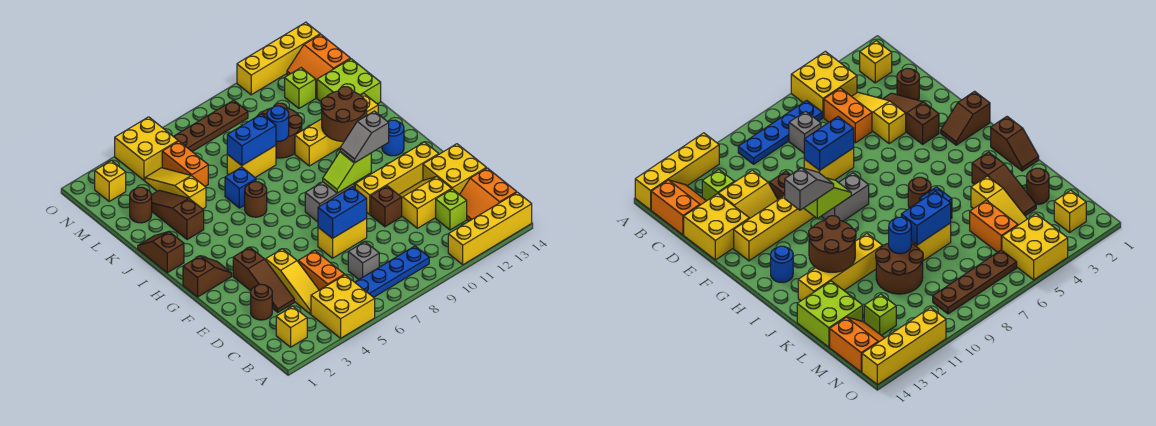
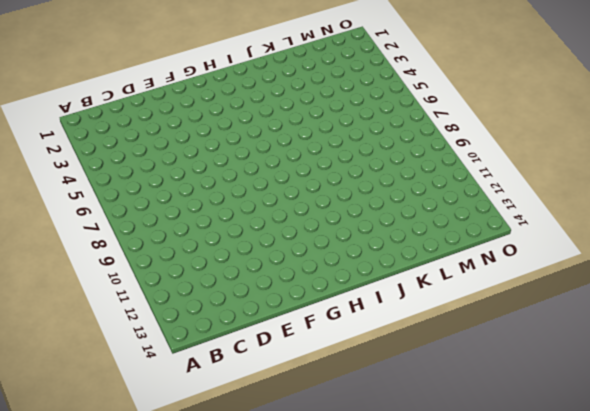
none -> yellow 2x2 brick [311,275,375,338]
none -> yellow 1x4 brick [448,192,532,265]
none -> yellow 1x1 brick [276,306,307,347]
none -> blue 1x4 plate [355,246,429,297]

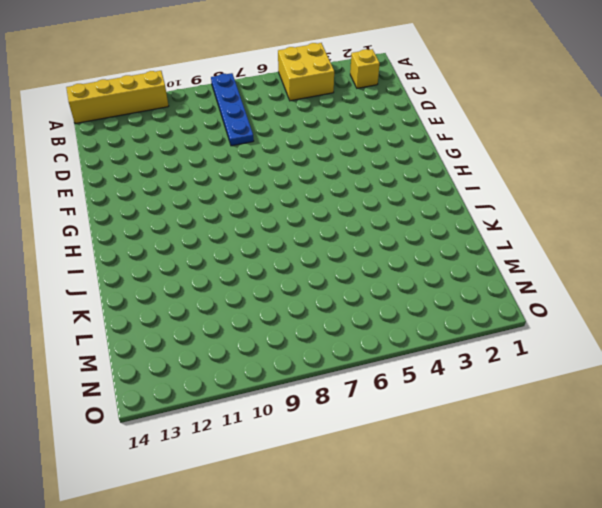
blue 1x4 plate [211,73,254,146] -> blue 1x4 plate turned to [355,246,429,297]
none -> orange 2x2 slope [460,168,517,221]
none -> yellow 1x3 slope [266,249,319,314]
none -> orange 1x2 brick [298,250,344,290]
none -> grey 1x1 brick [348,242,379,279]

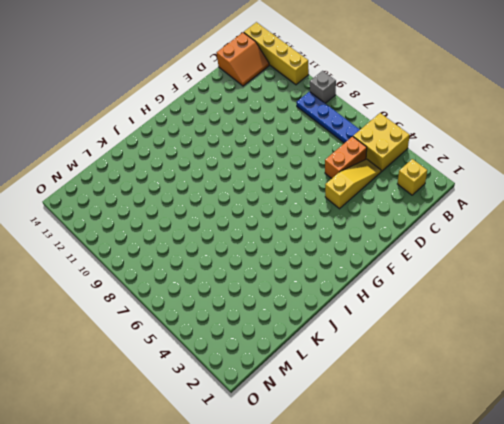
grey 1x1 brick [310,71,336,103] -> grey 1x1 brick moved to [348,242,379,279]
none -> lime 1x1 brick [436,189,467,230]
none -> brown 1x1 round brick [251,284,272,320]
none -> brown 1x3 slope [233,247,294,312]
none -> yellow 2x2 slope [399,177,451,228]

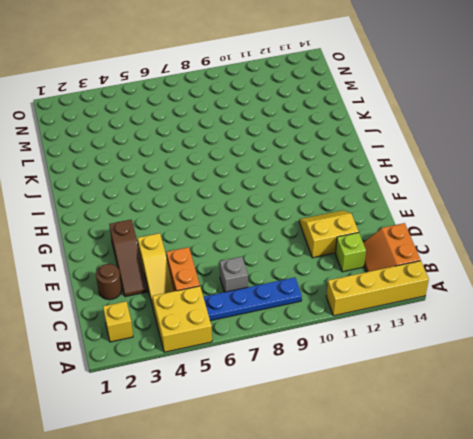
none -> yellow 2x2 brick [423,144,486,195]
none -> yellow 1x2 brick [318,218,367,258]
none -> brown 1x1 brick [371,186,402,227]
none -> yellow 1x4 brick [355,142,439,214]

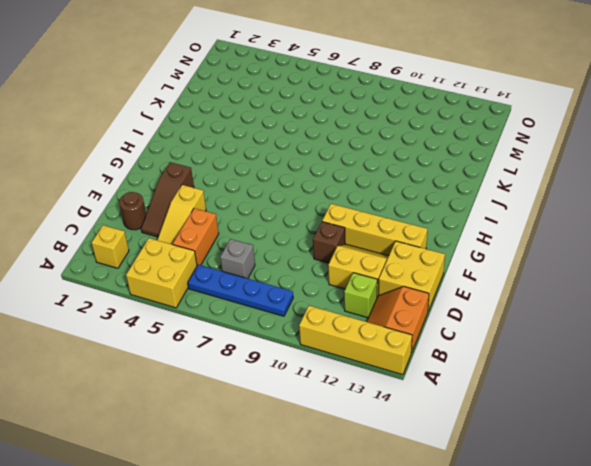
none -> yellow 1x2 brick [318,218,367,258]
none -> brown 1x2 slope [183,256,232,297]
none -> grey 1x2 brick [305,182,354,222]
none -> blue 1x1 round brick [382,120,404,156]

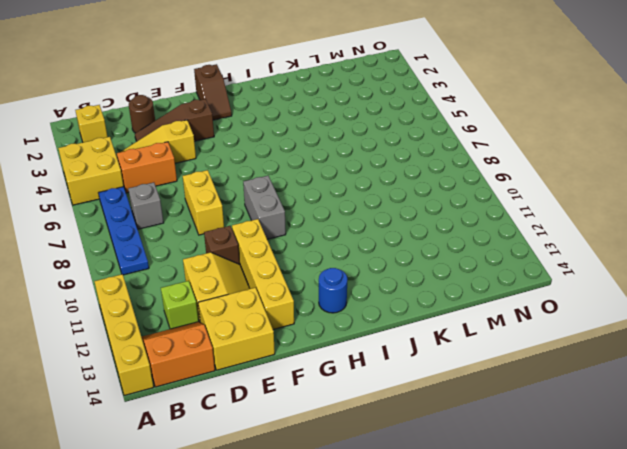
none -> brown 1x2 slope [138,232,184,273]
none -> brown 1x1 round brick [245,182,267,217]
none -> brown 1x3 slope [152,190,204,240]
none -> blue 1x1 brick [225,167,256,208]

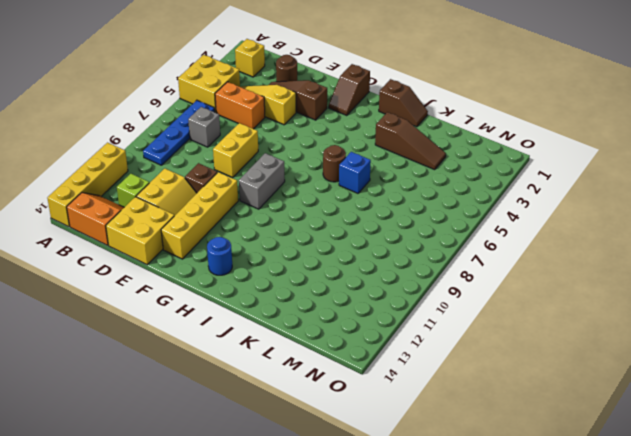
none -> yellow 1x4 brick [295,94,378,166]
none -> yellow 1x3 slope [145,168,206,209]
none -> yellow 1x2 brick [227,145,276,177]
none -> brown 2x2 round brick [258,103,302,158]

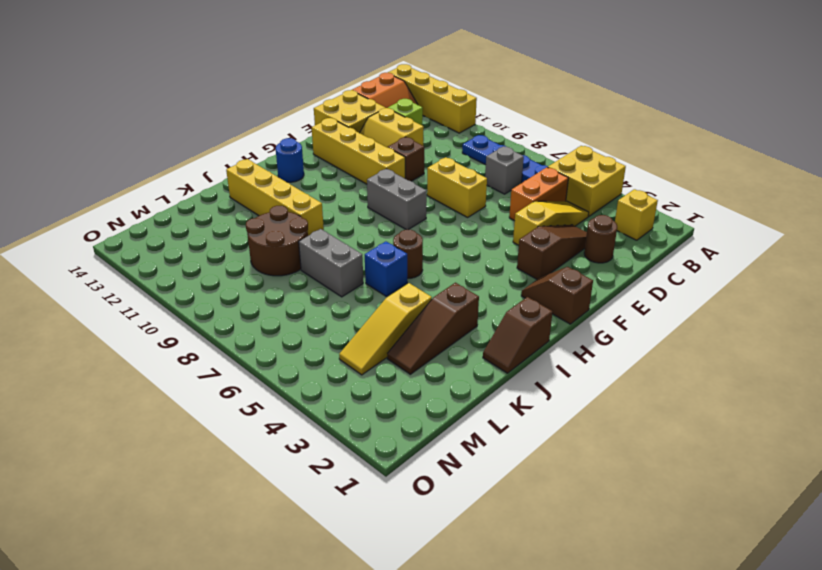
grey 1x2 brick [299,229,363,297] -> yellow 1x2 brick [227,145,276,177]
none -> lime 2x2 brick [317,59,381,104]
none -> brown 1x1 round brick [130,187,152,223]
none -> orange 1x2 brick [162,141,208,186]
none -> lime 1x1 brick [285,68,316,108]

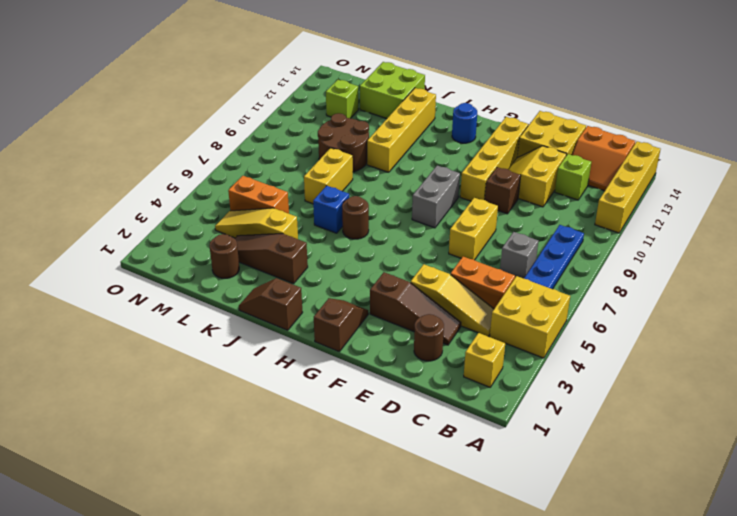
none -> orange 2x2 slope [287,34,350,98]
none -> yellow 1x1 brick [95,161,126,201]
none -> yellow 2x2 brick [115,117,178,180]
none -> brown 1x4 plate [173,100,248,152]

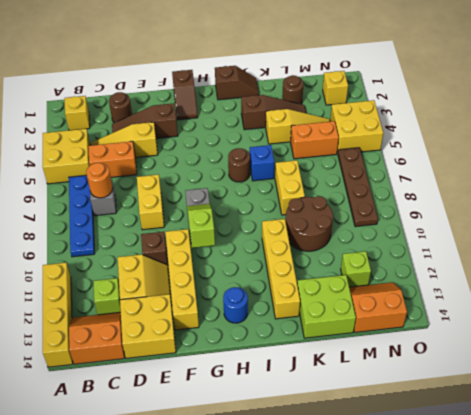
orange 1x1 round brick [86,163,113,198] -> none
none -> yellow 1x4 brick [237,22,320,95]
none -> blue 1x2 brick [318,187,367,239]
none -> brown 2x2 round brick [321,87,367,141]
none -> blue 1x2 brick [227,114,276,165]

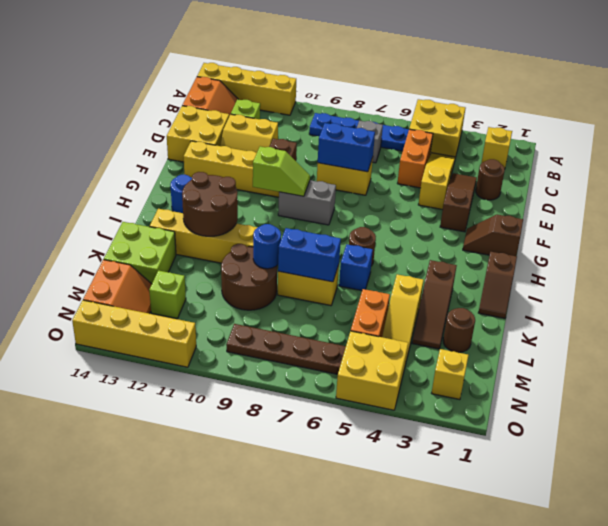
none -> grey 1x2 slope [340,111,389,162]

